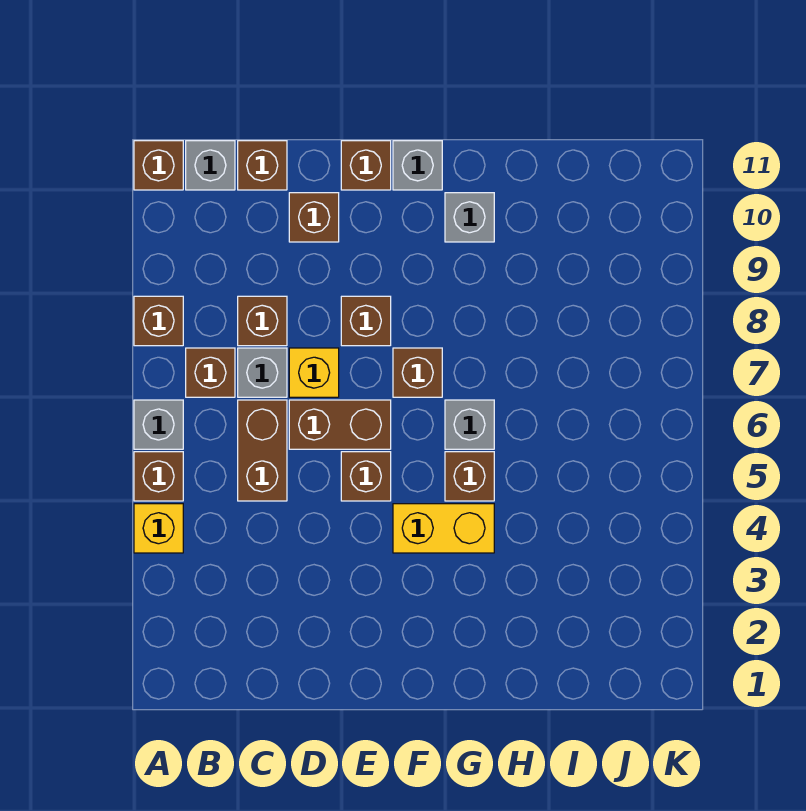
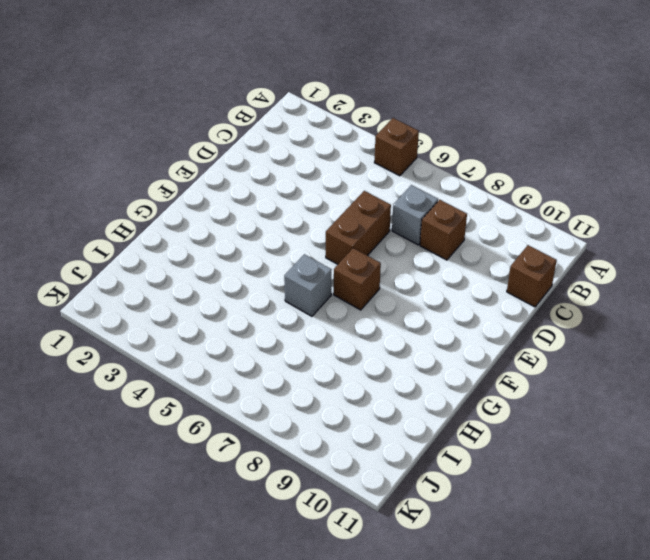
none -> yellow 1x1 brick [134,504,183,553]
none -> grey 1x1 brick [134,400,183,449]
none -> brown 1x1 brick [134,296,183,346]

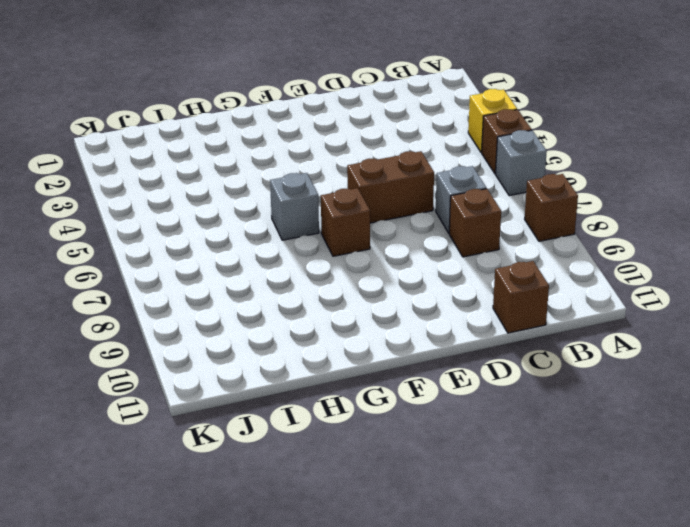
none -> brown 1x1 brick [134,141,183,190]
none -> brown 1x1 brick [186,348,235,397]
none -> grey 1x1 brick [186,141,235,190]

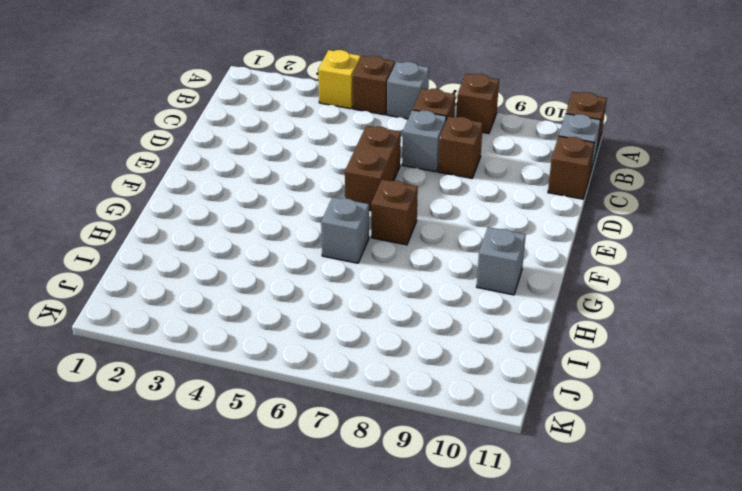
none -> brown 1x2 brick [238,400,287,501]
none -> yellow 1x1 brick [289,348,339,397]
none -> brown 1x1 brick [289,193,339,242]

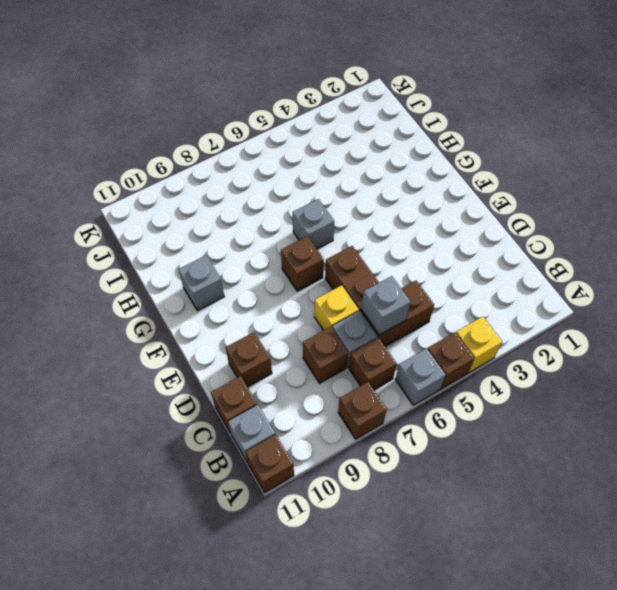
grey 1x1 brick [361,276,410,335] -> grey 1x1 brick moved to [393,141,442,190]
none -> brown 1x1 brick [341,452,391,501]
none -> brown 1x1 brick [341,296,391,346]
none -> brown 1x1 brick [341,141,391,190]

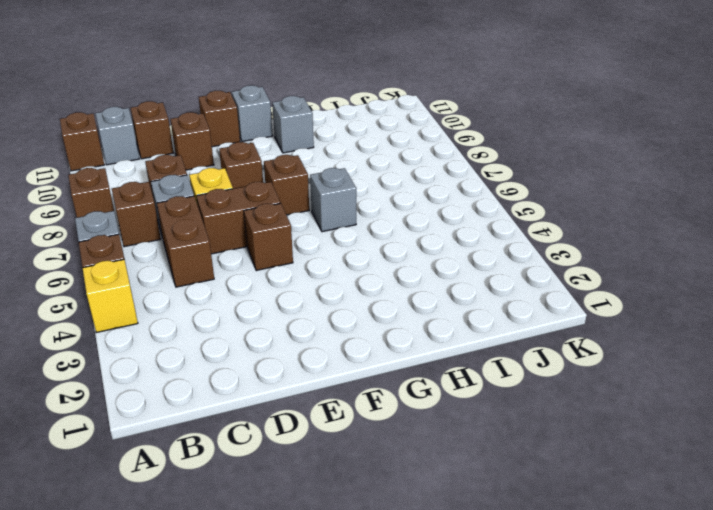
none -> yellow 1x2 brick [393,504,494,553]
none -> brown 1x1 brick [445,452,494,501]

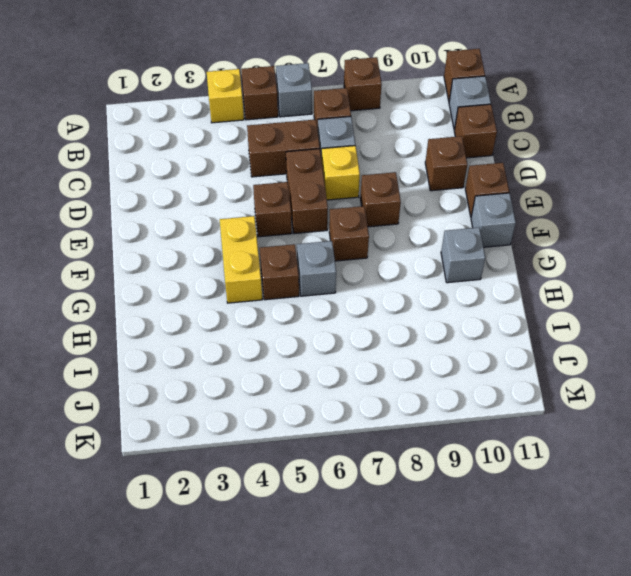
none -> brown 1x1 brick [238,296,287,346]

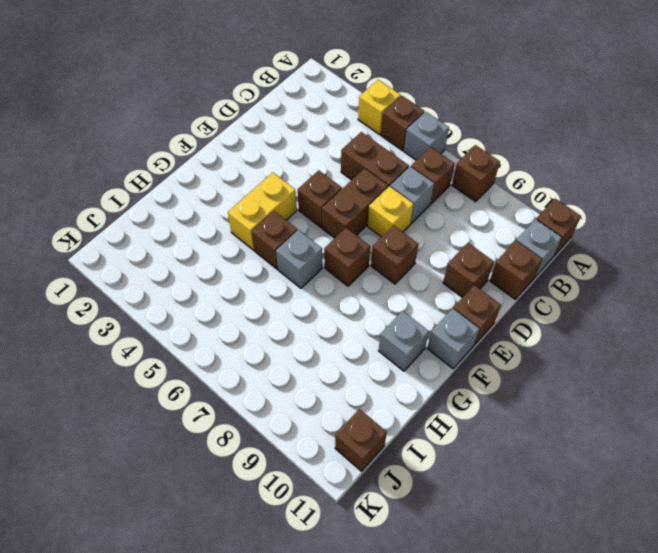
brown 1x1 brick [335,409,387,471] -> brown 1x1 brick moved to [238,296,287,346]

